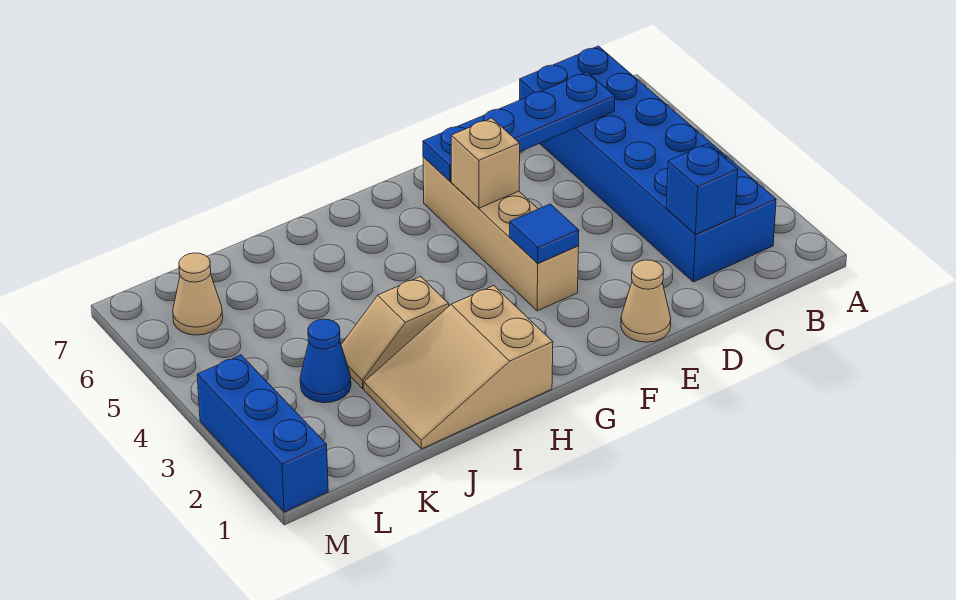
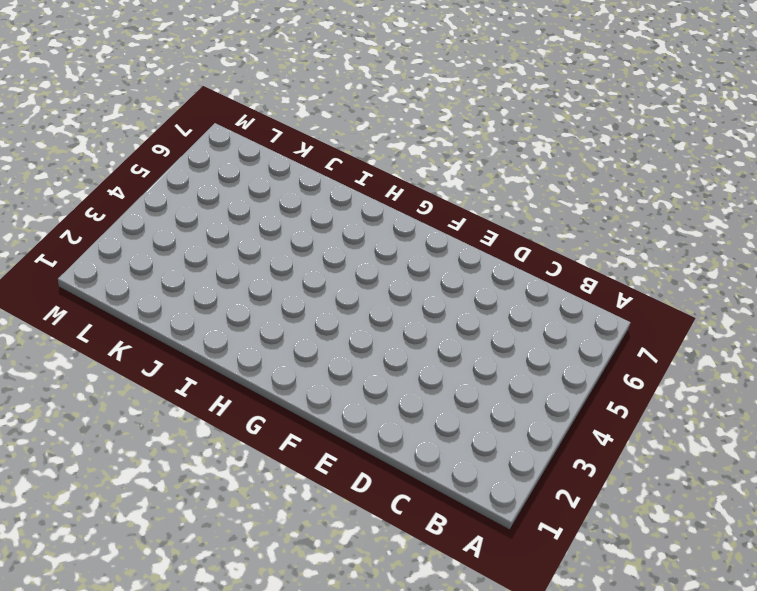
none -> blue 2x6 brick [519,46,776,282]
none -> tan 1x1 cone [621,260,671,342]
none -> tan 1x4 brick [423,157,579,311]

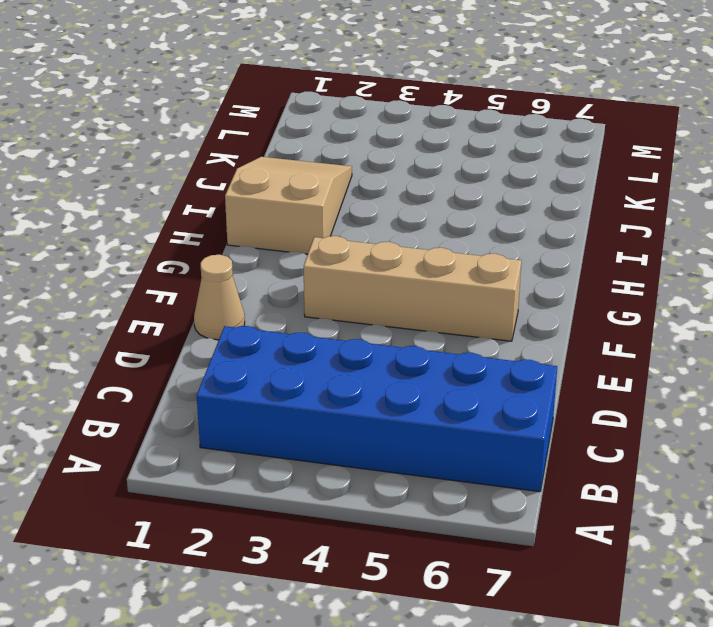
none -> tan 1x2 slope [341,277,449,389]
none -> blue 1x1 cone [300,319,351,403]
none -> tan 1x1 cone [173,253,223,335]

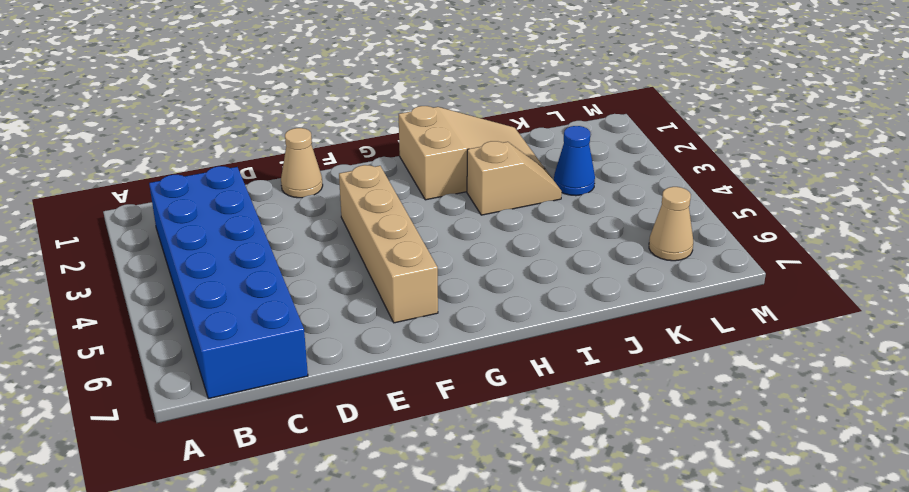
none -> blue 1x3 brick [197,355,328,512]
none -> blue 1x1 brick [666,144,738,234]
none -> blue 1x4 plate [423,72,615,181]

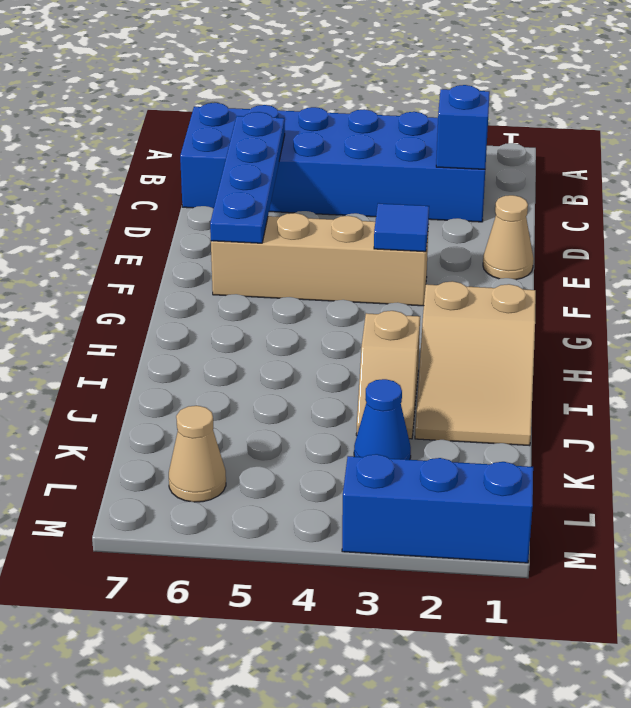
none -> tan 1x1 brick [451,118,520,208]

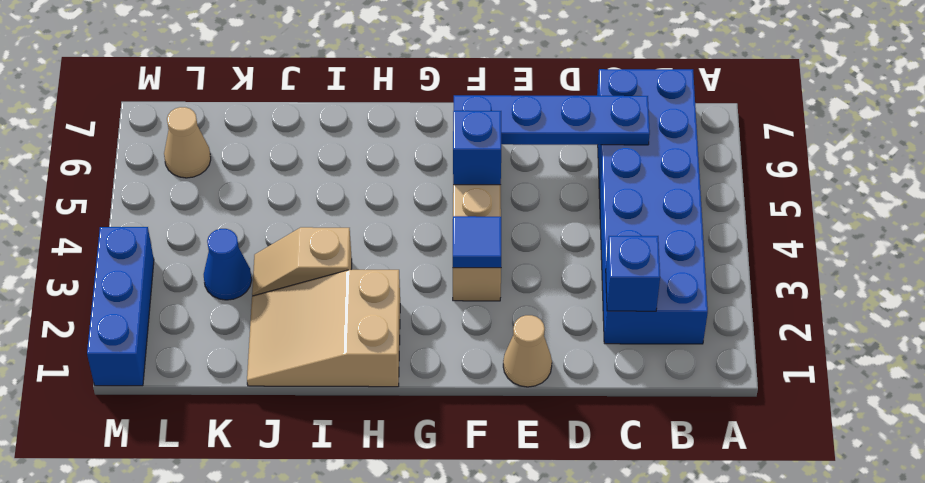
blue 1x1 brick [453,111,501,185] -> tan 1x1 brick [451,118,520,208]

